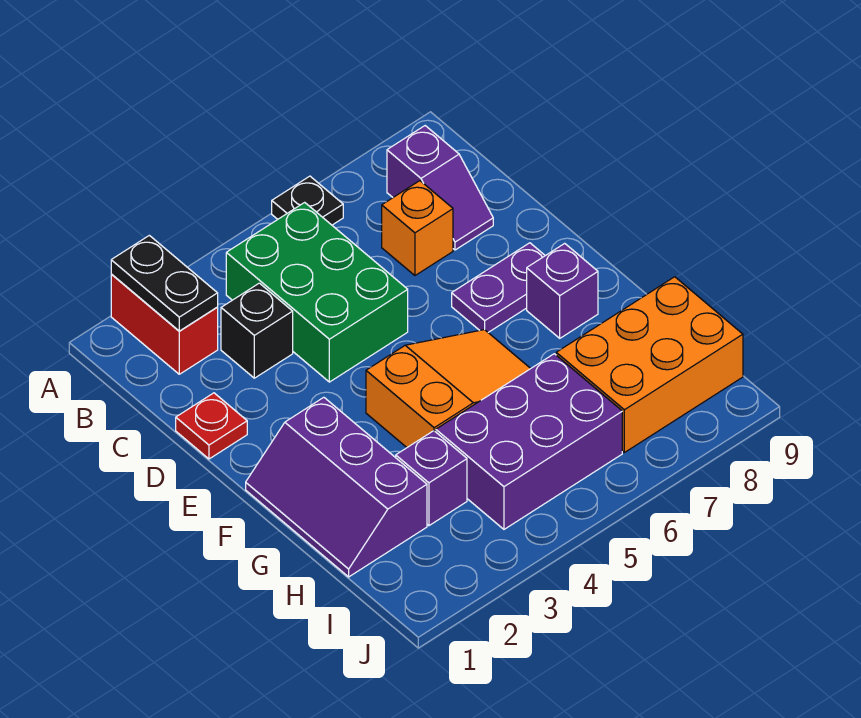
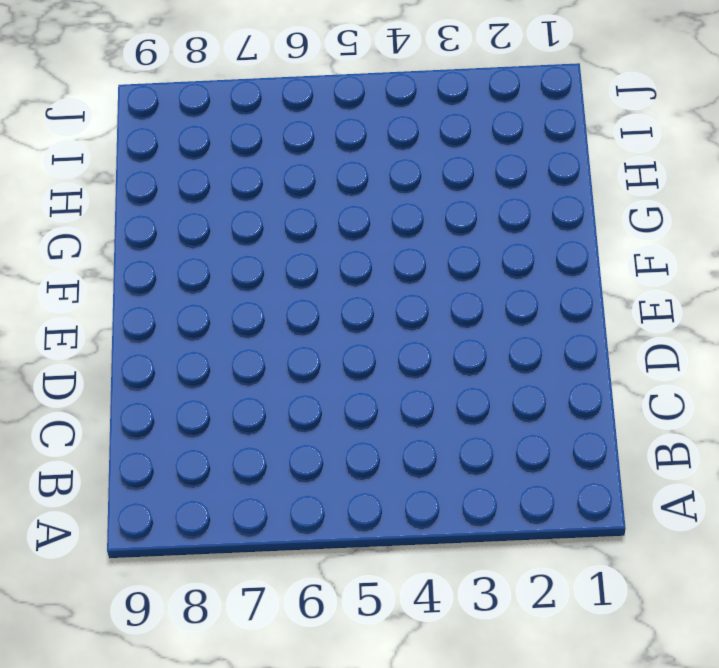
none -> red 1x2 brick [111,274,218,374]
none -> black 1x1 plate [272,176,343,225]
none -> green 2x3 brick [226,202,408,382]

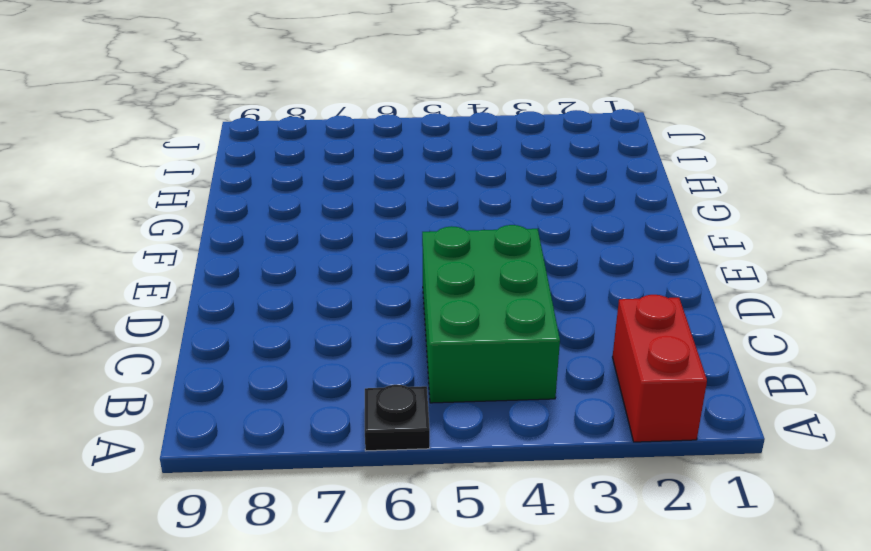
none -> purple 1x2 slope [387,126,493,250]
none -> black 1x1 brick [221,283,293,378]
none -> orange 1x1 brick [382,181,453,275]

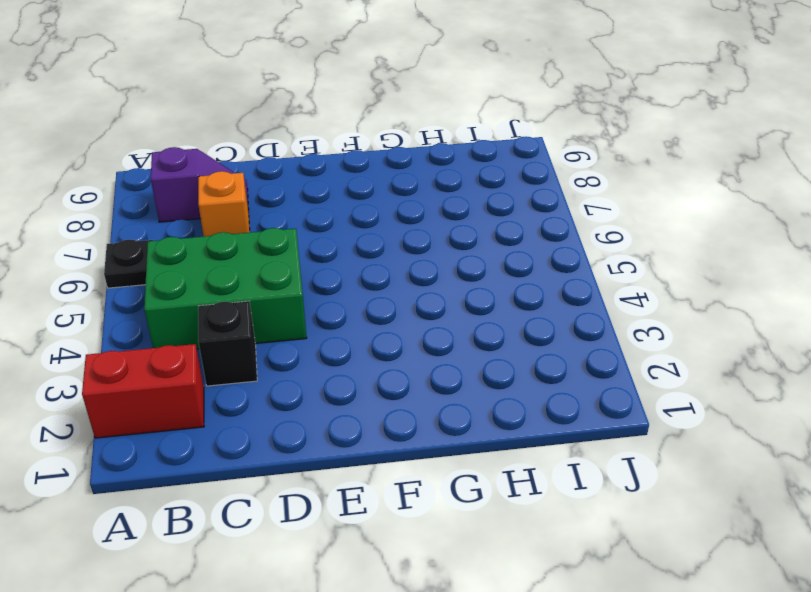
none -> red 1x1 plate [176,393,247,459]
none -> purple 1x2 plate [452,243,545,332]
none -> purple 2x3 slope [246,397,427,577]

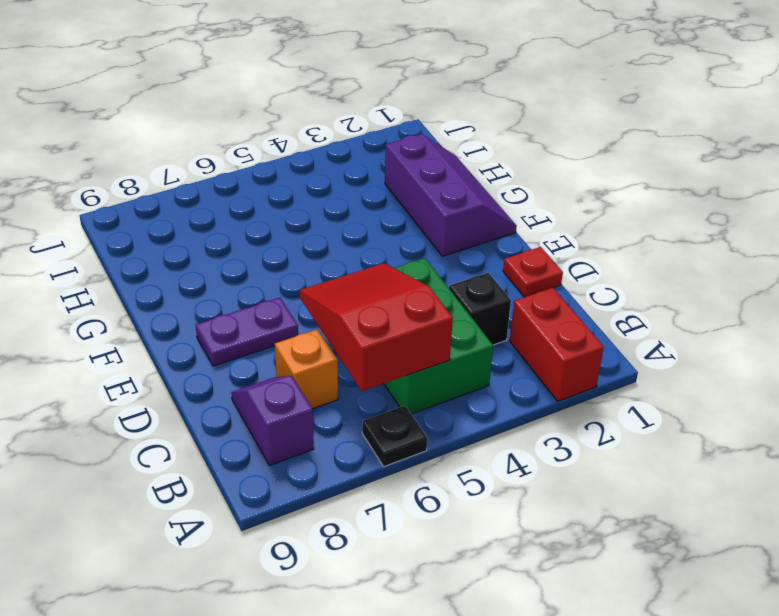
red 2x3 slope [300,263,453,391] -> none
none -> orange 2x3 slope [366,330,531,447]
none -> purple 1x1 brick [527,243,598,338]
none -> purple 1x1 brick [396,431,467,526]

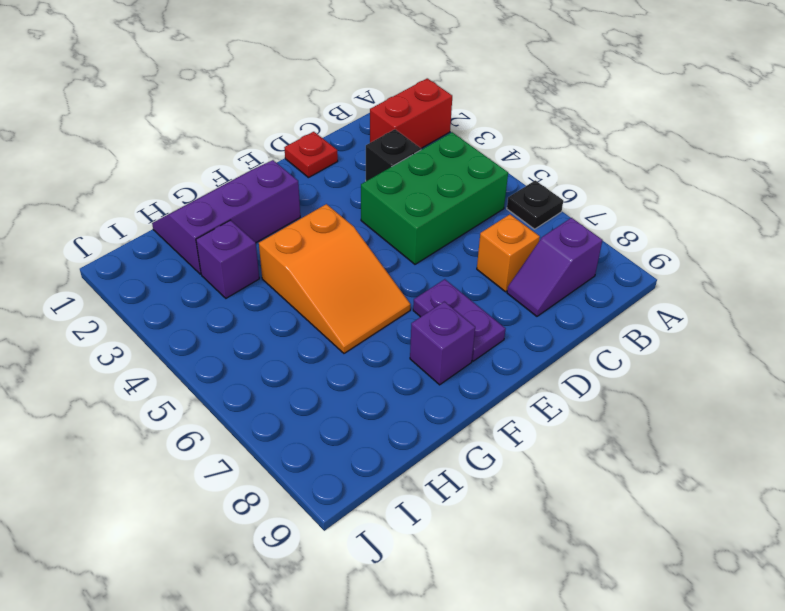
none -> purple 2x3 brick [436,354,622,529]
none -> orange 2x3 brick [556,277,743,452]
none -> black 1x2 plate [111,235,218,331]

